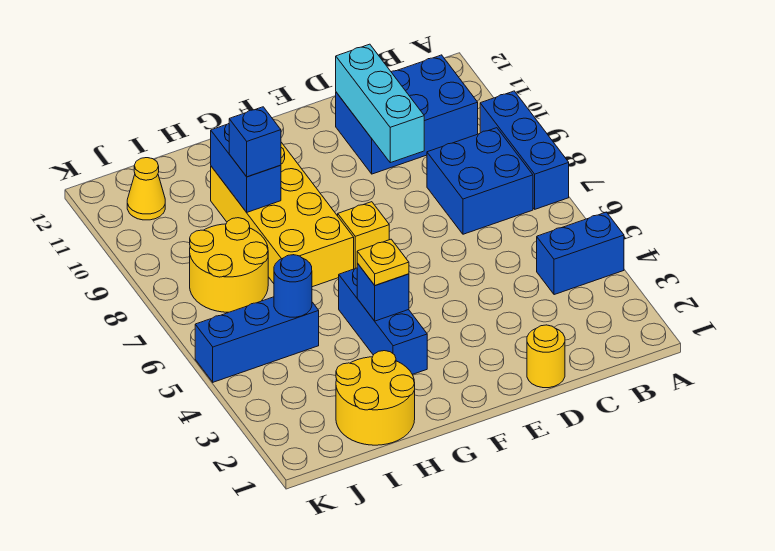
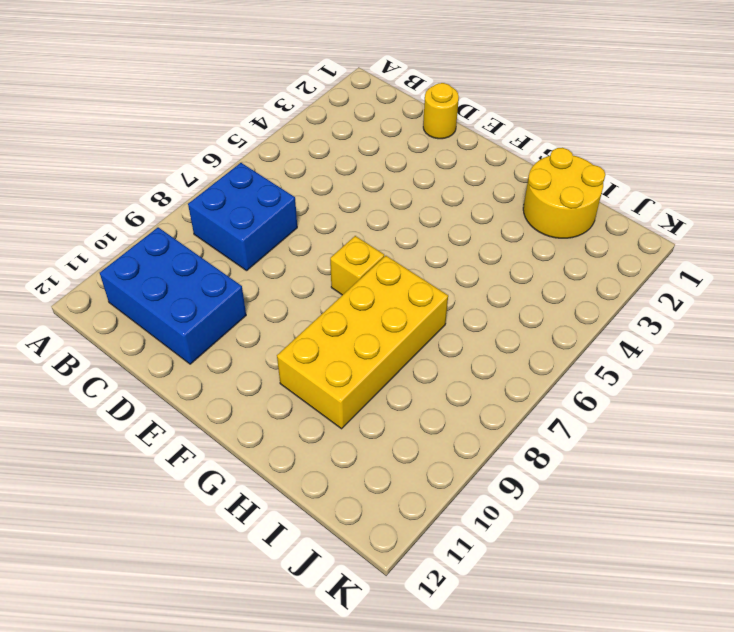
none -> blue 1x2 brick [537,212,624,295]
none -> blue 1x3 brick [480,91,569,209]
none -> blue 1x3 brick [339,268,427,374]

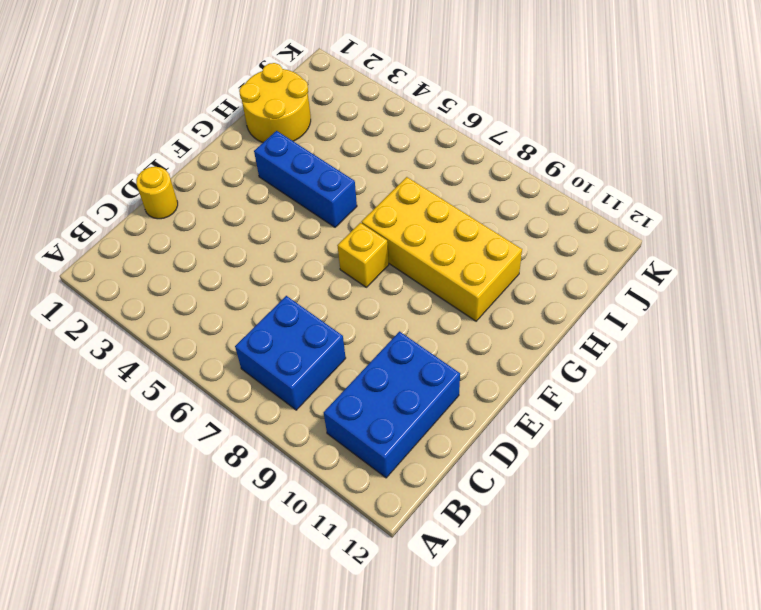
none -> blue 1x2 brick [537,212,624,295]
none -> blue 1x3 brick [480,91,569,209]
none -> blue 1x3 brick [195,297,319,382]

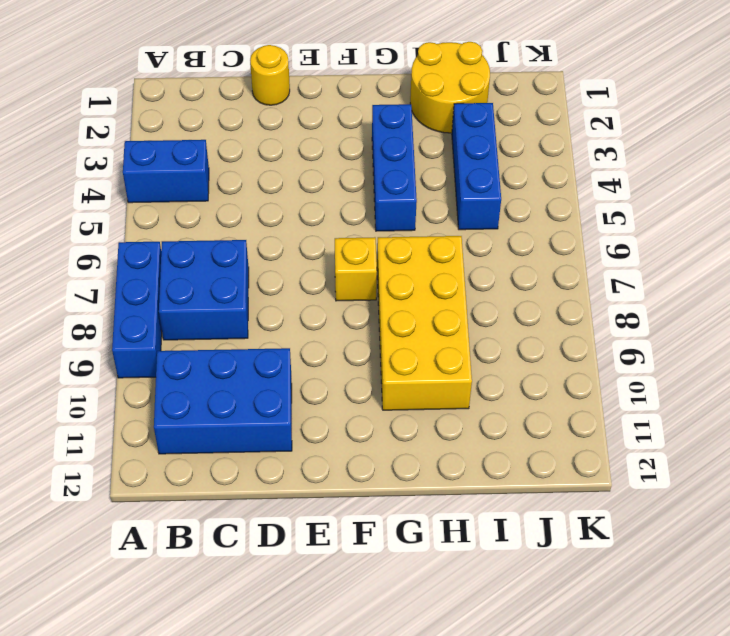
blue 1x3 brick [452,103,501,230] -> blue 1x3 brick turned to [195,297,319,382]
none -> yellow 2x2 round brick [190,218,268,312]
none -> yellow 1x1 cone [127,158,165,220]
none -> cyan 1x3 brick [336,44,424,163]

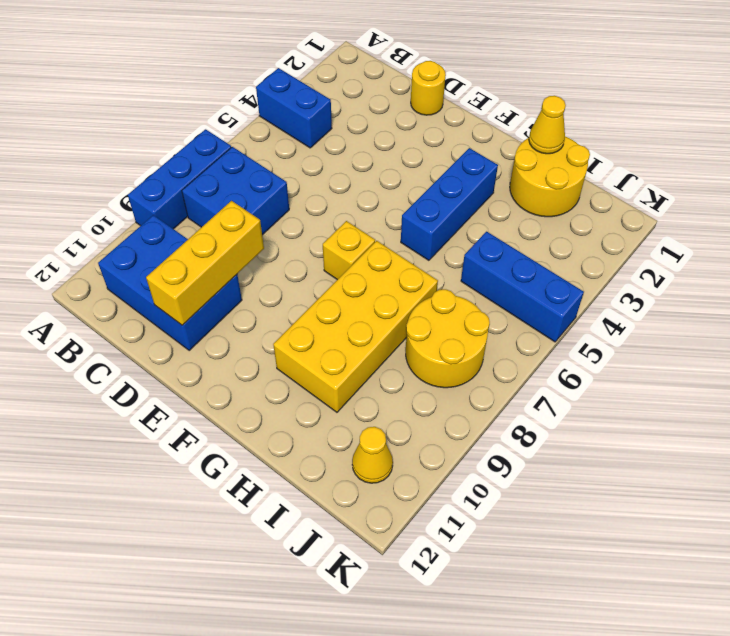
yellow 1x3 brick [146,201,264,325] -> cyan 1x3 brick [336,44,424,163]
yellow 1x1 cone [529,96,566,154] -> none
none -> blue 1x1 brick [357,263,409,321]
none -> blue 1x2 brick [211,124,281,212]
none -> blue 1x1 round brick [274,255,312,317]

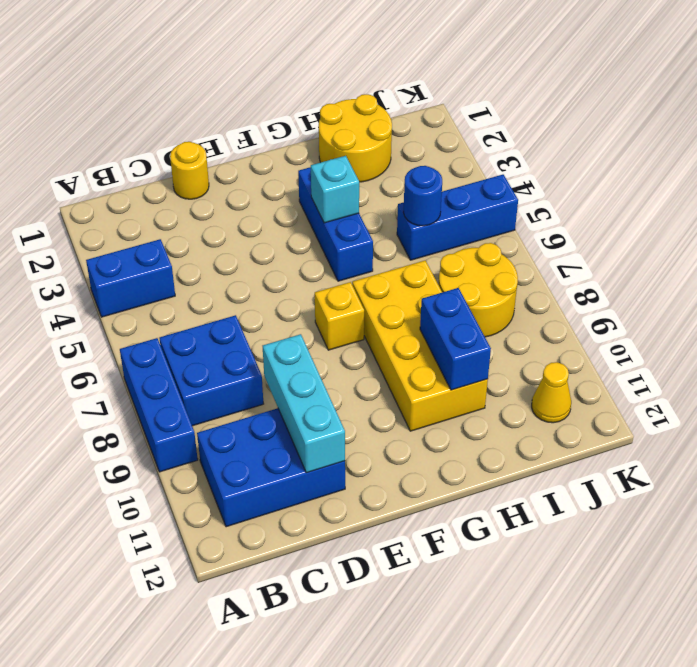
cyan 1x1 brick [310,156,359,223] -> blue 1x1 brick [357,263,409,321]
none -> yellow 1x1 plate [357,239,409,285]
none -> blue 1x1 brick [229,107,281,177]

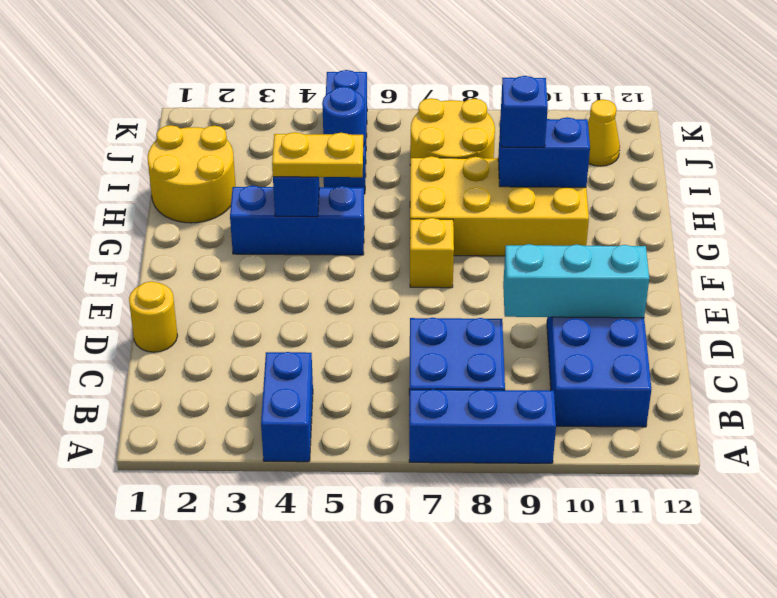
yellow 1x2 plate [272,132,363,177] -> yellow 1x1 plate [357,239,409,285]

